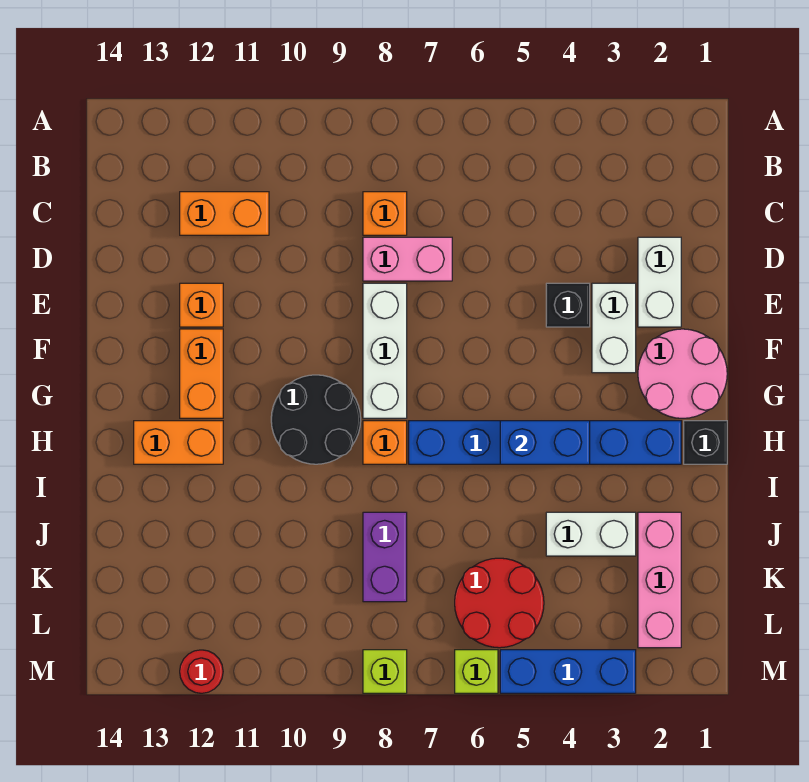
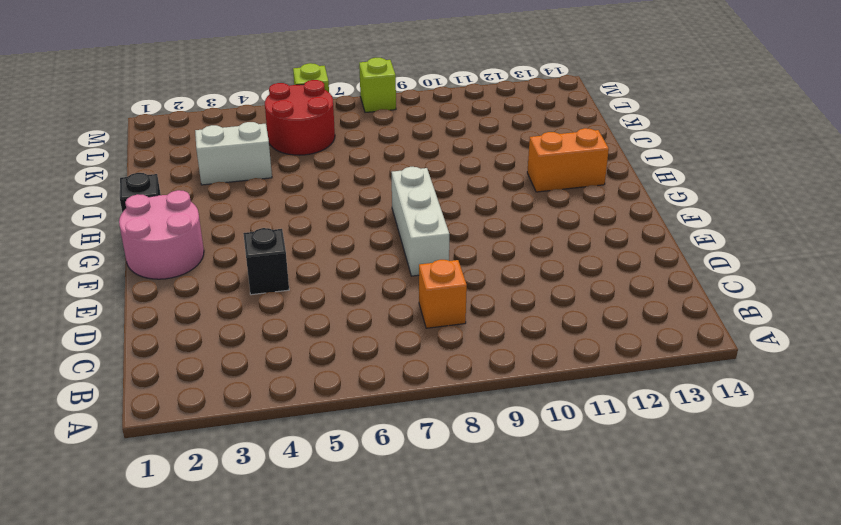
none -> orange 1x2 brick [180,192,269,235]
none -> white 1x2 brick [638,237,681,327]
none -> pink 1x2 brick [363,237,452,281]

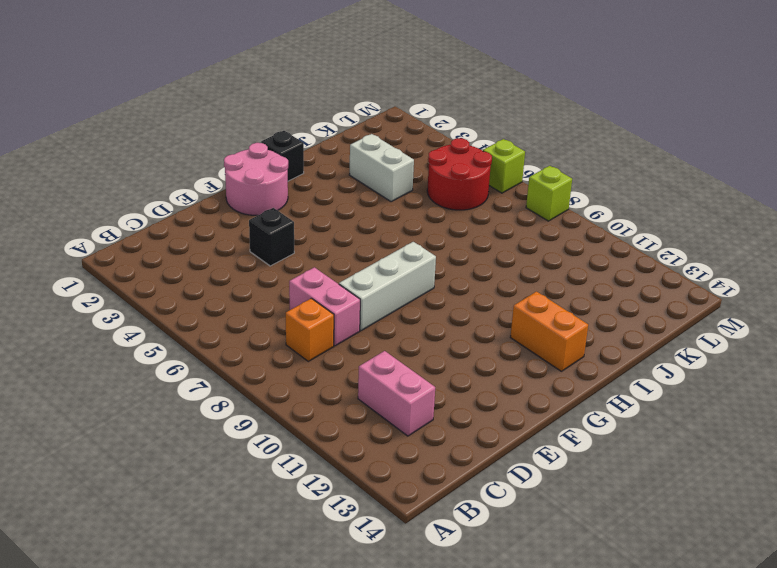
pink 1x2 brick [358,351,435,436] -> orange 1x2 brick [180,192,269,235]
none -> white 1x2 brick [638,237,681,327]
none -> white 1x2 brick [592,283,636,373]
none -> orange 1x1 brick [180,283,223,327]

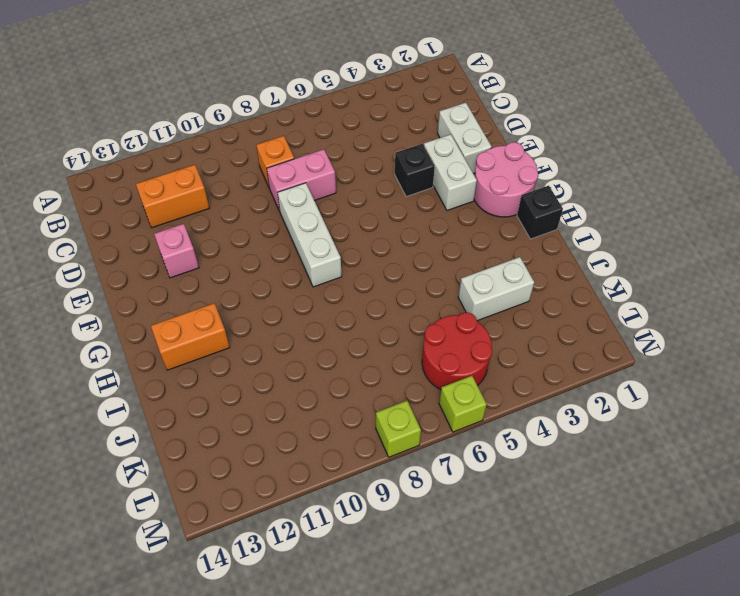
pink 1x1 brick [154,224,199,278] -> orange 1x1 brick [180,283,223,327]
none -> orange 1x2 brick [180,329,223,418]
none -> black 2x2 round brick [271,375,361,464]
none -> blue 1x6 brick [409,421,681,464]

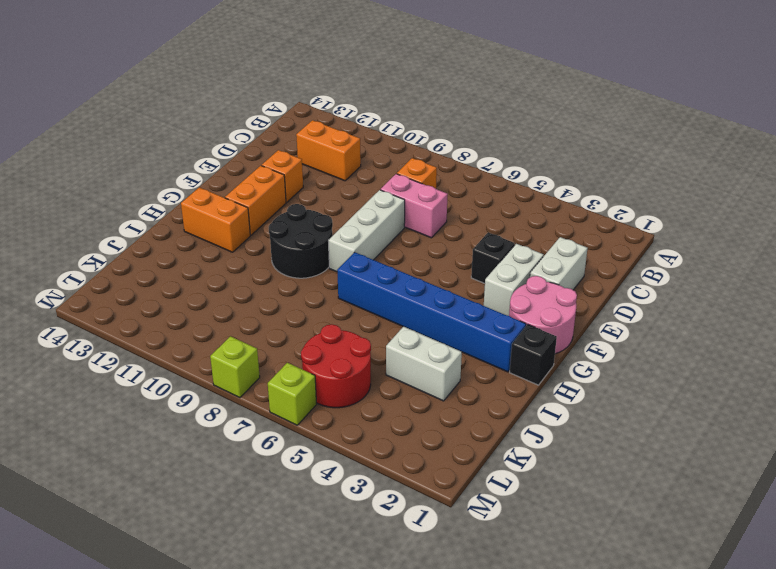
none -> orange 1x1 brick [363,421,407,464]
none -> pink 1x3 brick [638,512,681,648]
none -> purple 1x2 brick [363,512,407,602]

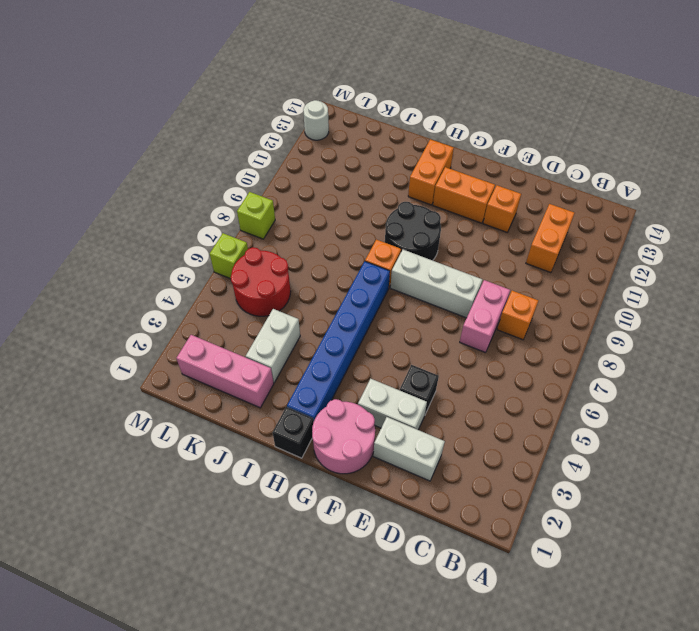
white 1x1 round brick [303,100,329,140] -> none
none -> purple 1x2 brick [363,512,407,602]
none -> blue 1x3 brick [500,650,636,693]
none -> red 1x1 round brick [180,650,223,693]

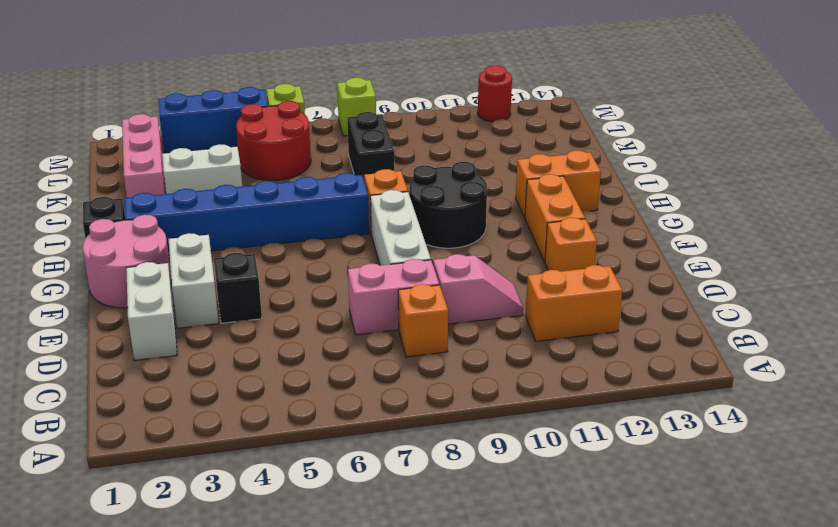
pink 1x2 slope [433,254,523,324] -> none
black 1x2 brick [347,112,394,179] -> purple 1x2 brick [363,512,407,602]
none -> blue 1x2 brick [500,421,590,464]

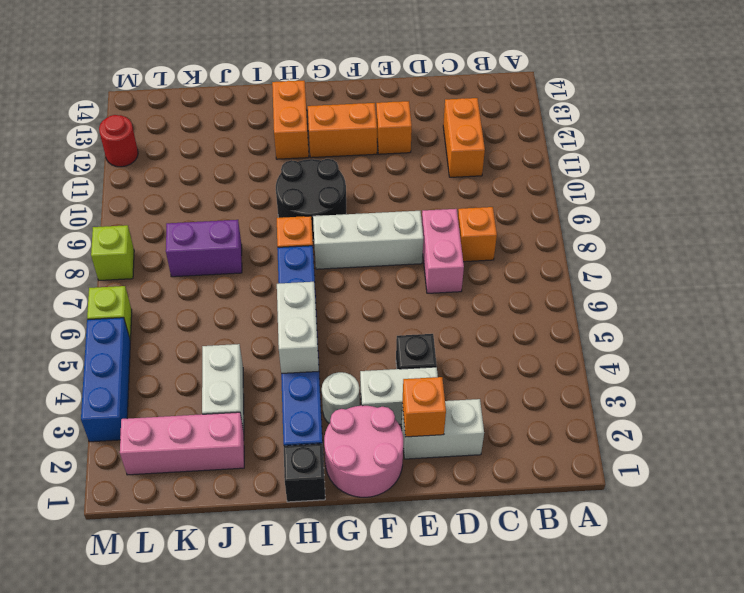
orange 1x1 brick [402,377,446,437] -> none
white 1x1 round brick [322,372,360,423] -> none
white 1x2 brick [277,282,319,374] -> blue 1x2 brick [500,421,590,464]
none -> red 2x2 round brick [455,558,544,648]

